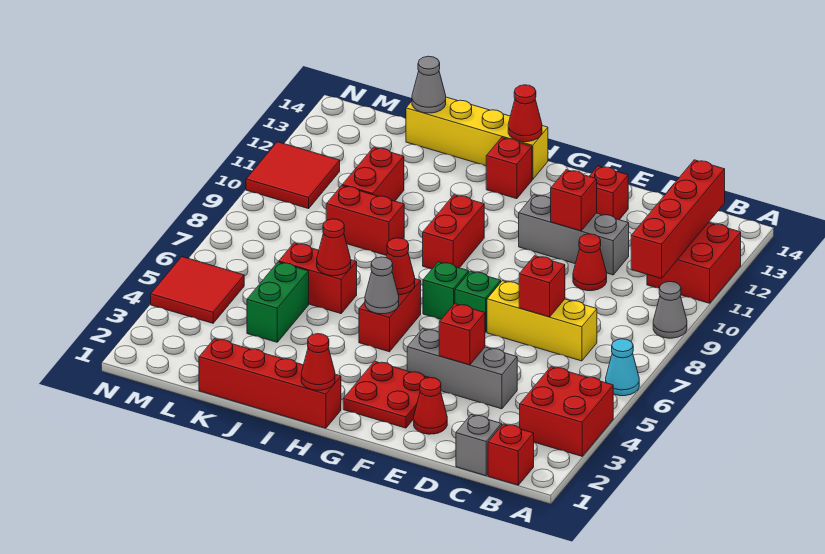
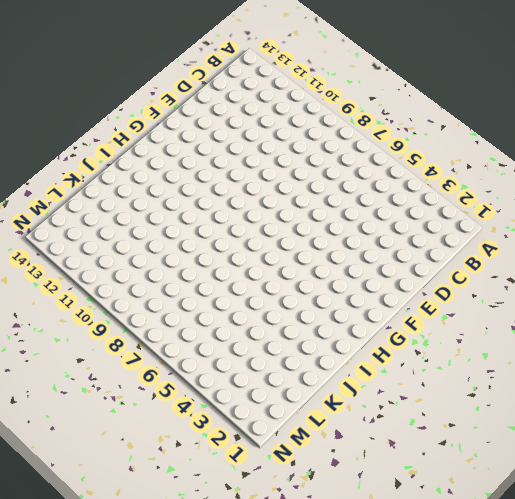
none -> red 2x2 brick [519,367,613,456]
none -> cyan 1x1 cone [606,339,639,396]
none -> grey 1x1 cone [653,282,687,338]
none -> red 2x2 brick [647,222,741,303]

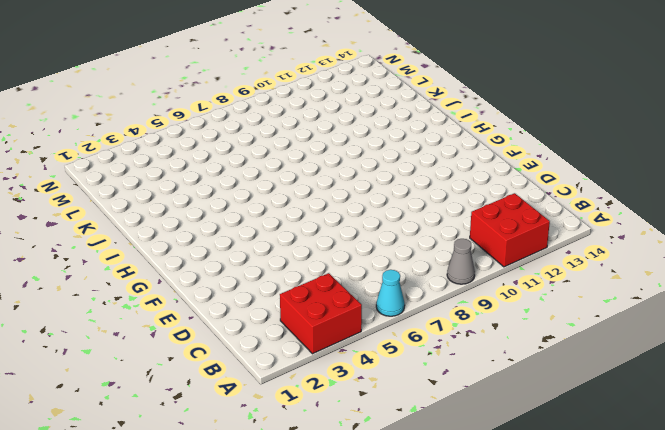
none -> red 1x1 brick [488,424,534,485]
none -> grey 1x1 brick [456,415,502,476]
none -> yellow 1x3 brick [487,281,597,361]
none -> grey 1x3 brick [407,329,517,409]

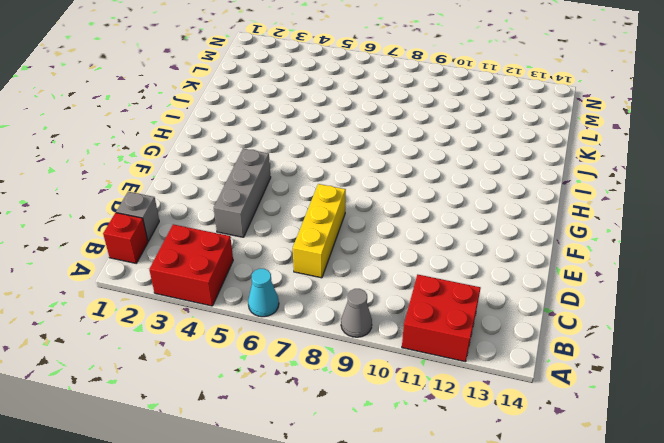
none -> red 1x1 cone [573,234,607,291]
none -> grey 1x3 brick [519,195,629,275]
none -> red 1x1 cone [414,378,447,434]
none -> red 1x1 brick [589,166,628,220]

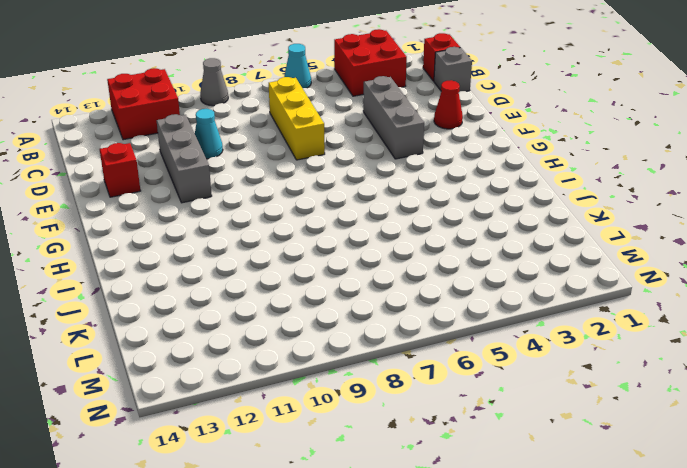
cyan 1x1 cone [195,109,223,159] -> red 1x1 cone [573,234,607,291]
none -> red 2x2 plate [343,361,429,428]
none -> green 1x1 brick [455,271,501,332]
none -> green 1x1 brick [423,262,469,319]
none -> red 1x4 brick [199,339,341,428]

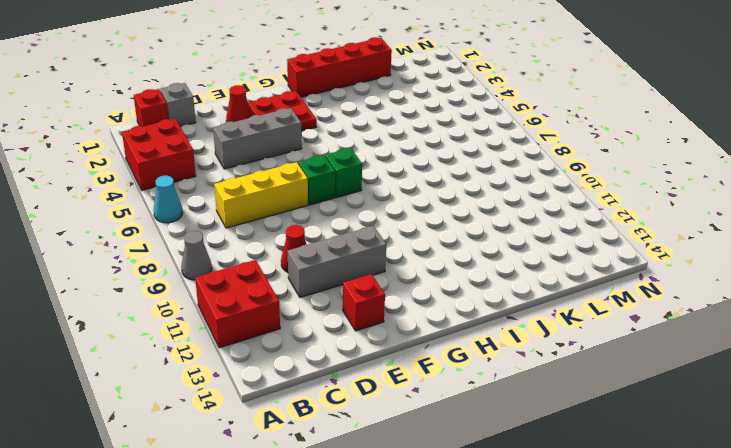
none -> red 1x2 brick [359,279,421,352]
none -> red 1x2 brick [423,195,484,269]
none -> red 1x1 brick [486,137,532,199]
none -> yellow 1x4 brick [406,97,548,180]

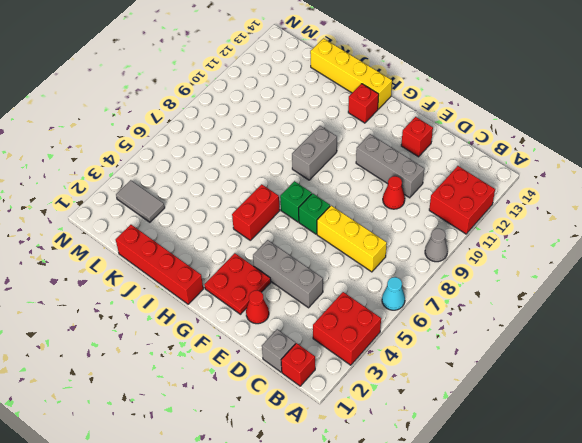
grey 1x2 brick [292,126,337,180] -> red 1x2 brick [423,195,484,269]
grey 1x2 tile [116,180,165,222] -> none
none -> red 1x2 brick [279,243,357,314]
none -> red 1x2 brick [326,186,404,256]
none -> green 1x2 brick [247,262,309,342]
none -> red 1x2 brick [342,147,404,201]

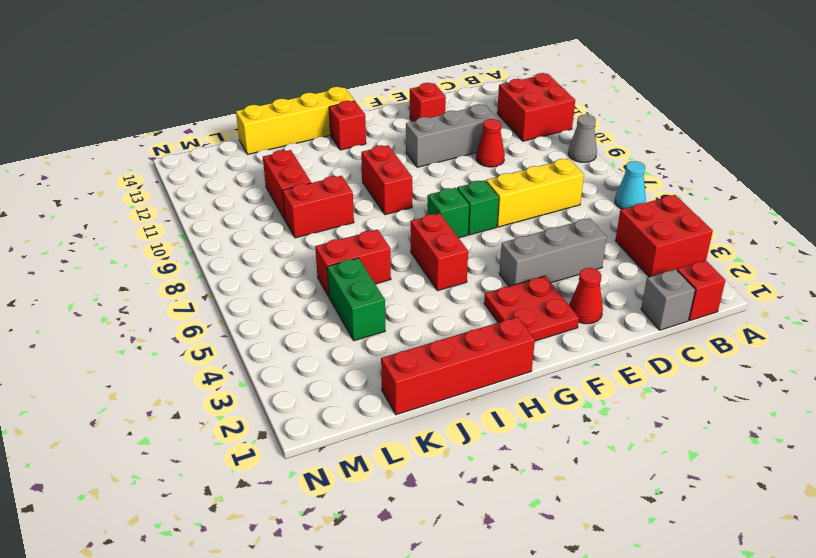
none -> red 2x2 tile [151,257,244,323]
none -> red 2x2 tile [246,142,340,209]
none -> red 1x4 brick [631,160,725,278]
none -> red 1x1 brick [519,256,565,317]

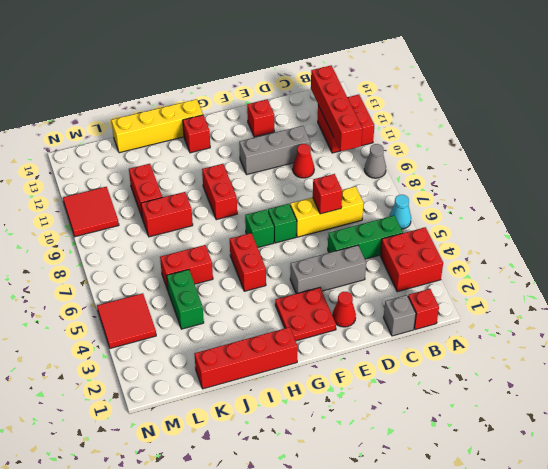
green 1x3 brick [328,215,403,259] -> none
none -> red 1x1 brick [439,304,485,365]
none -> red 1x1 brick [551,170,597,231]
none -> red 1x1 cone [301,334,335,390]
none -> grey 1x1 cone [365,257,399,314]

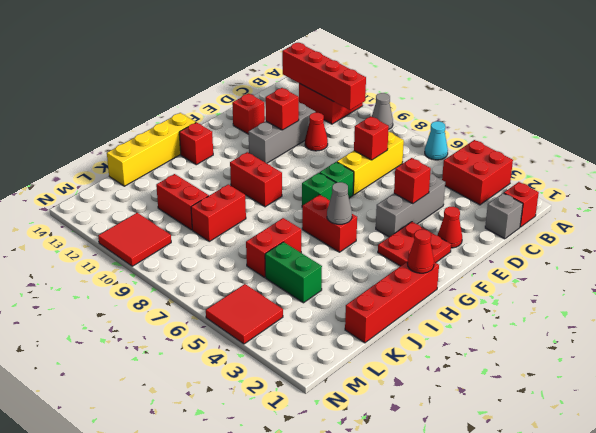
none -> red 1x1 cone [386,238,415,295]
none -> red 1x1 cone [508,85,542,142]
none -> red 1x1 cone [317,219,351,276]
none -> grey 1x1 cone [412,56,446,113]

